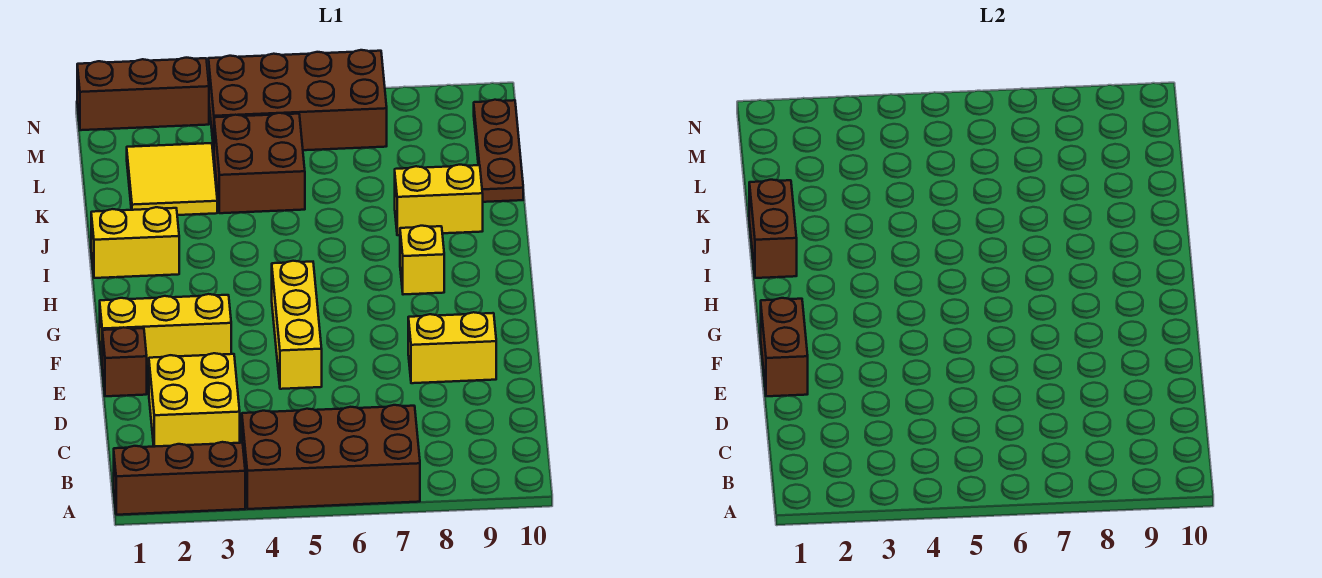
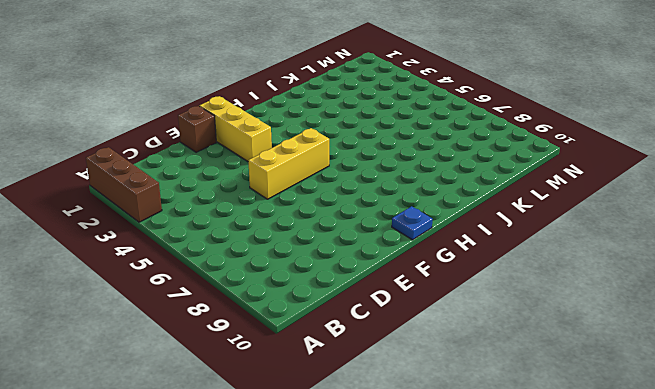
blue 1x1 plate [392,206,432,240] -> none
none -> brown 2x4 brick [242,405,420,509]
none -> yellow 2x2 brick [149,353,240,447]
none -> yellow 1x2 brick [408,312,496,383]

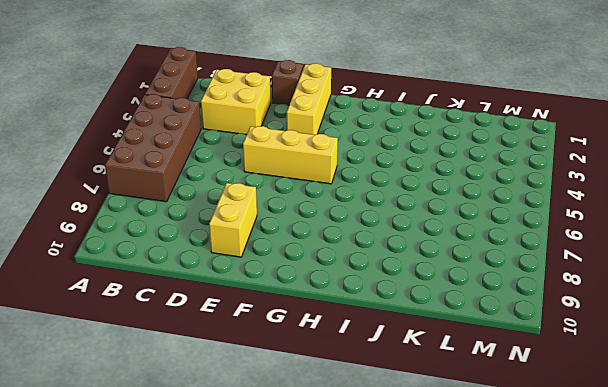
none -> yellow 1x1 brick [400,226,444,295]
none -> yellow 1x2 brick [91,207,179,278]
none -> yellow 1x2 brick [395,165,483,235]

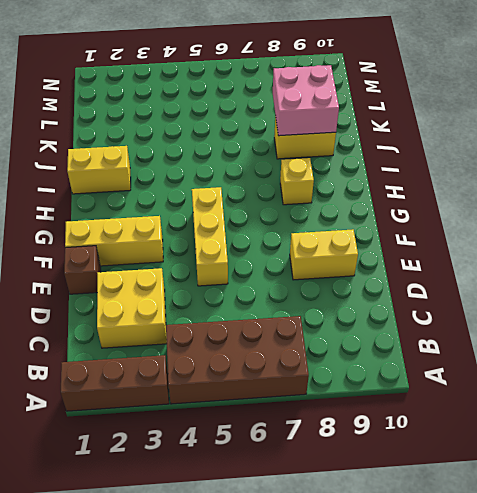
pink 2x2 brick [273,65,339,136] -> none
none -> yellow 2x2 tile [127,143,217,215]
none -> brown 2x2 brick [214,113,305,213]
none -> brown 1x3 plate [474,100,523,202]

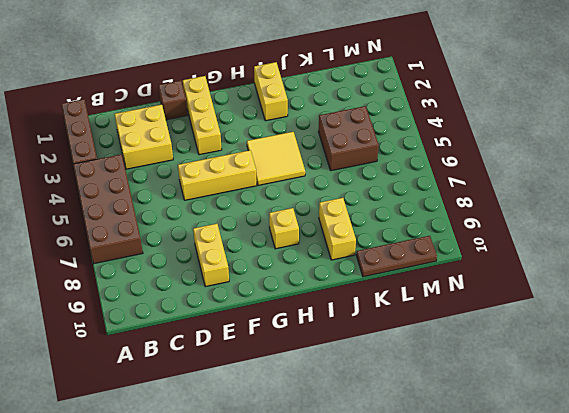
yellow 2x2 tile [247,132,305,185] -> yellow 2x2 tile moved to [127,143,217,215]
none -> brown 2x4 brick [208,50,387,150]
none -> brown 1x3 brick [77,58,209,130]
none -> brown 1x2 brick [761,298,808,396]

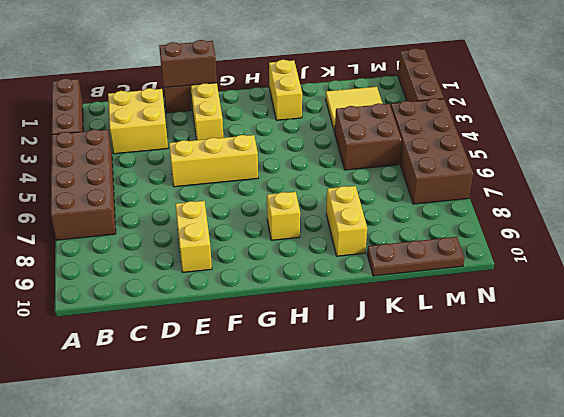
none -> brown 1x2 brick [749,180,797,278]

